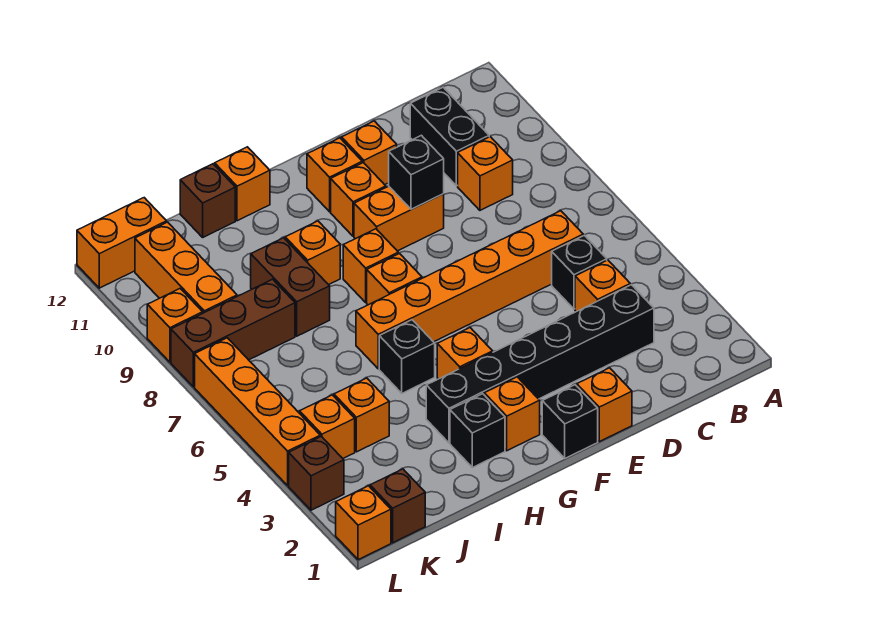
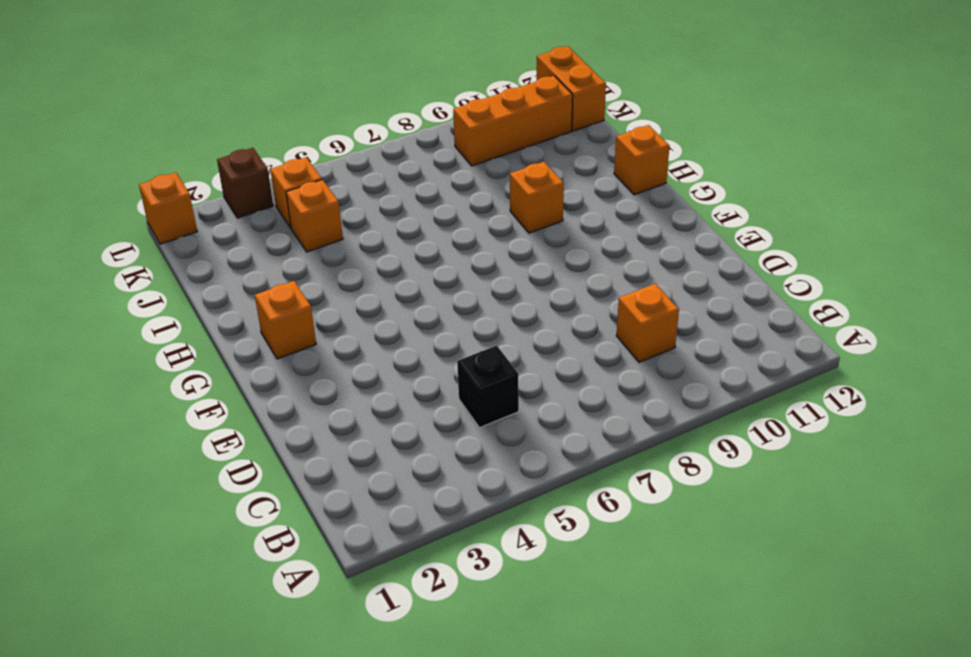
none -> black 1x6 brick [426,285,654,443]
none -> orange 1x1 brick [575,260,630,312]
none -> orange 1x6 brick [356,211,583,369]
none -> black 1x2 brick [410,87,489,186]

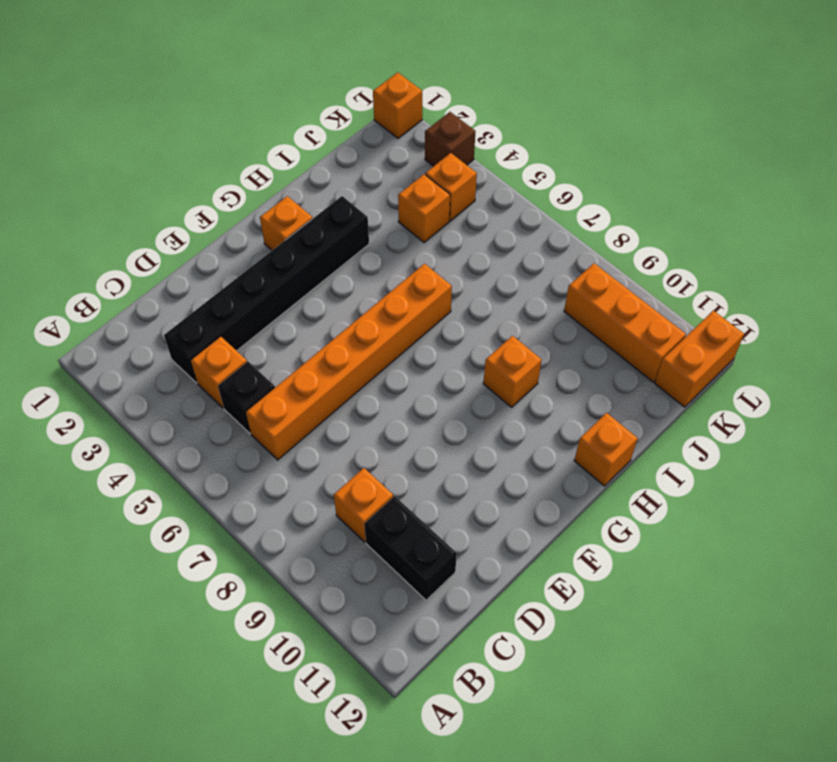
none -> orange 1x1 brick [577,368,632,442]
none -> orange 1x2 brick [354,186,444,251]
none -> orange 1x1 brick [342,121,397,185]
none -> black 1x1 brick [542,385,598,458]

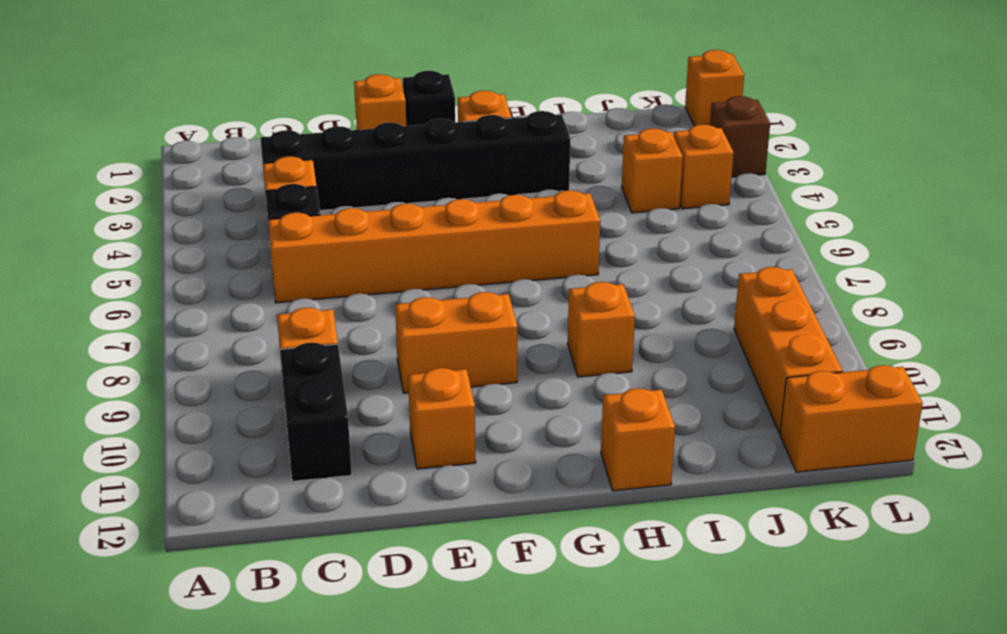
none -> orange 1x1 brick [331,163,386,236]
none -> orange 1x1 brick [307,138,362,212]
none -> orange 1x1 brick [437,328,493,379]
none -> orange 1x1 brick [367,254,422,305]

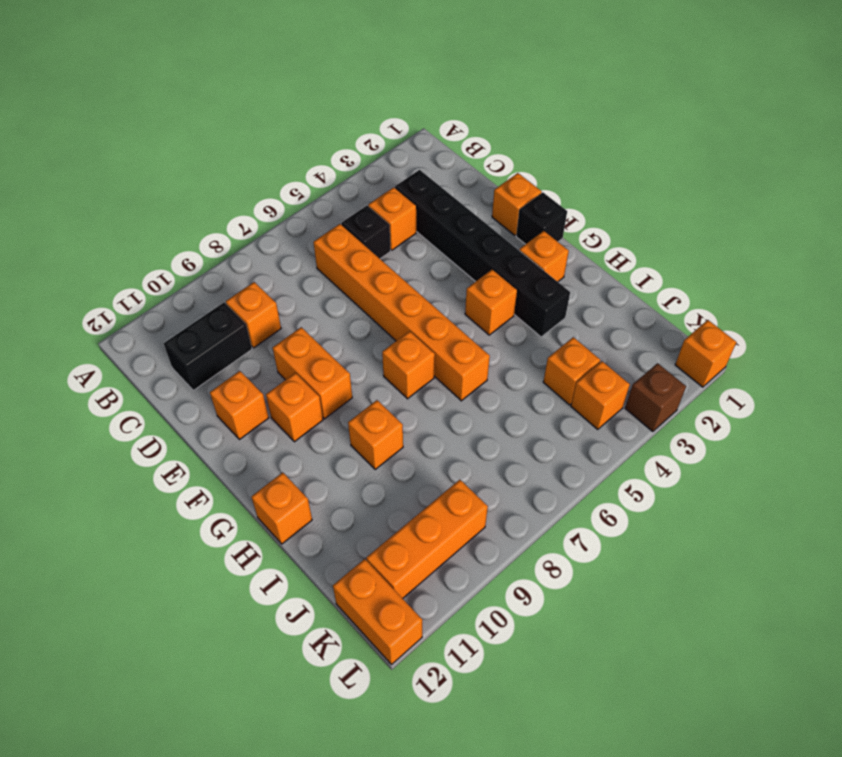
none -> orange 1x1 brick [307,138,362,212]
none -> orange 1x1 brick [343,229,398,302]
none -> black 1x1 brick [450,394,505,468]
none -> black 1x1 brick [379,320,435,393]

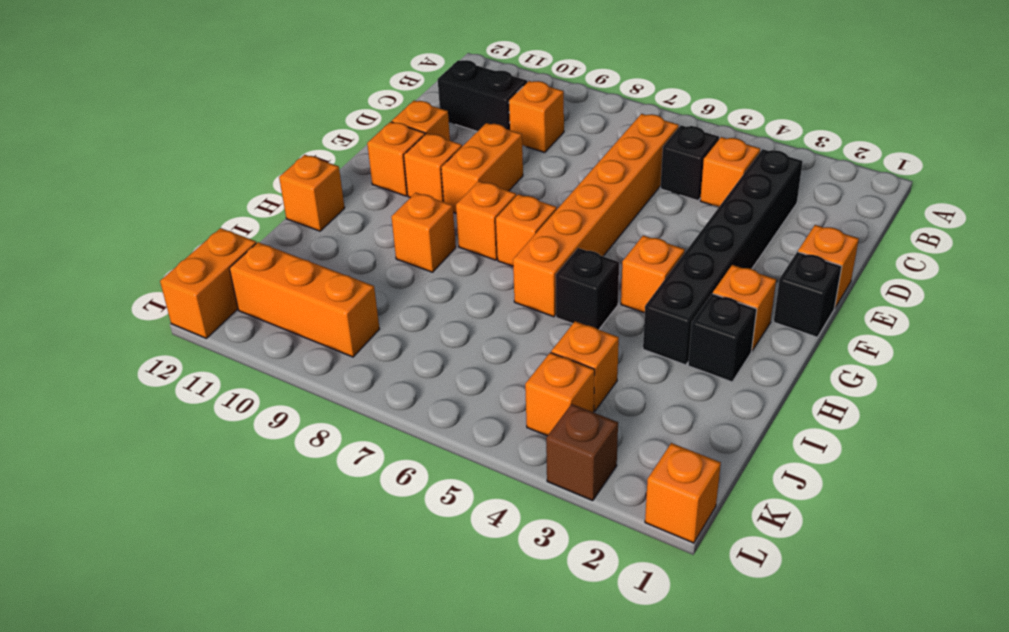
none -> brown 1x2 brick [251,238,330,336]
none -> brown 1x1 brick [180,164,235,237]
none -> brown 1x3 brick [171,279,295,387]
none -> brown 1x1 brick [370,469,425,543]

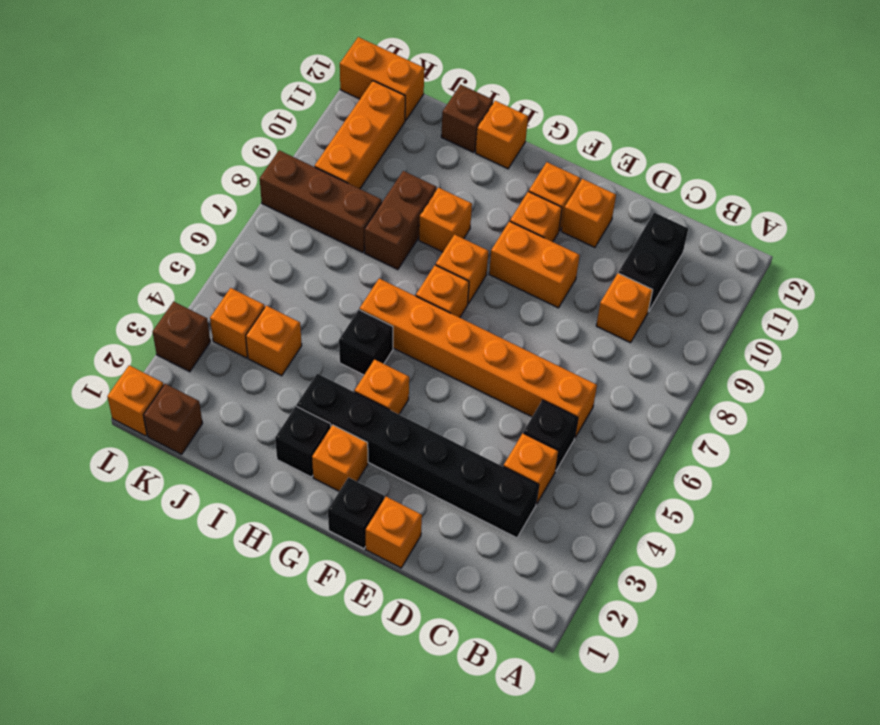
none -> orange 1x4 brick [195,338,320,485]
none -> orange 1x1 brick [147,289,203,362]
none -> black 1x1 brick [389,135,444,209]

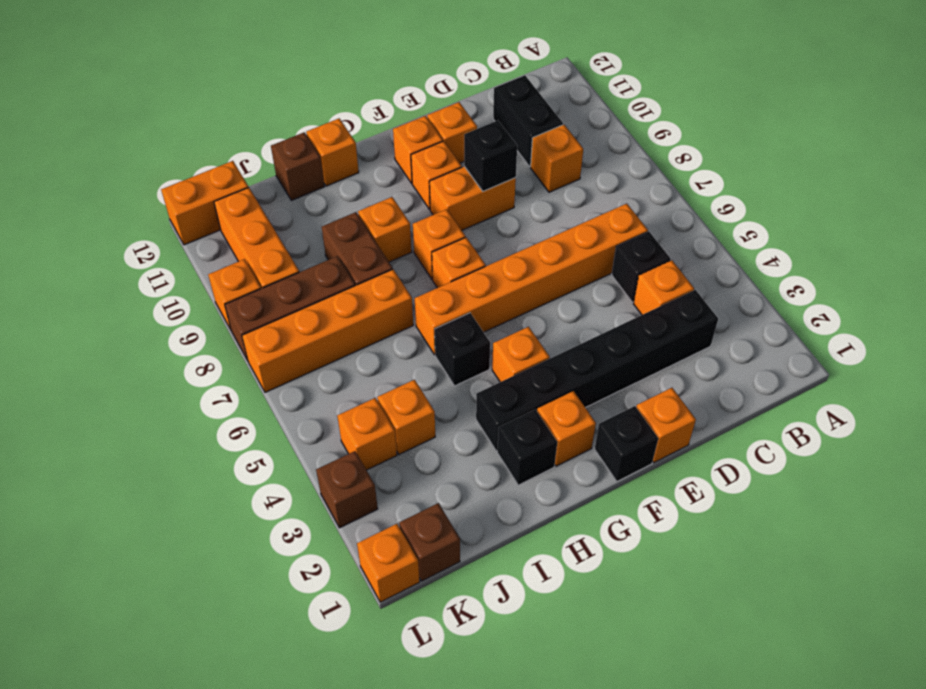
orange 1x4 brick [242,269,413,392] -> orange 1x4 brick turned to [195,338,320,485]

